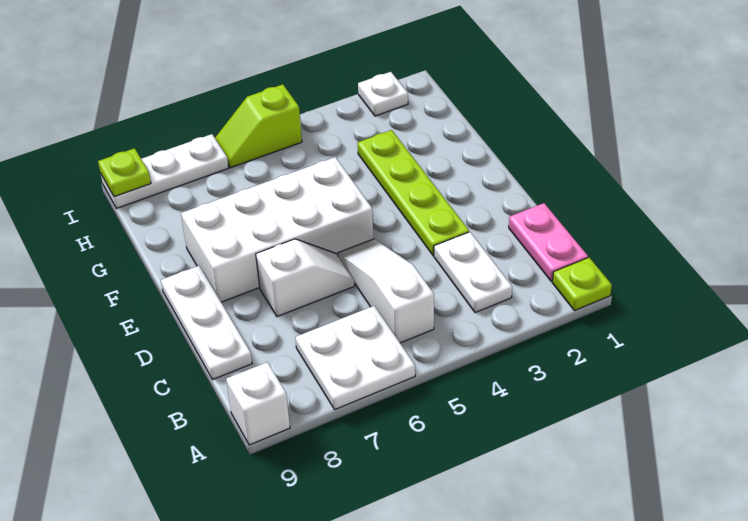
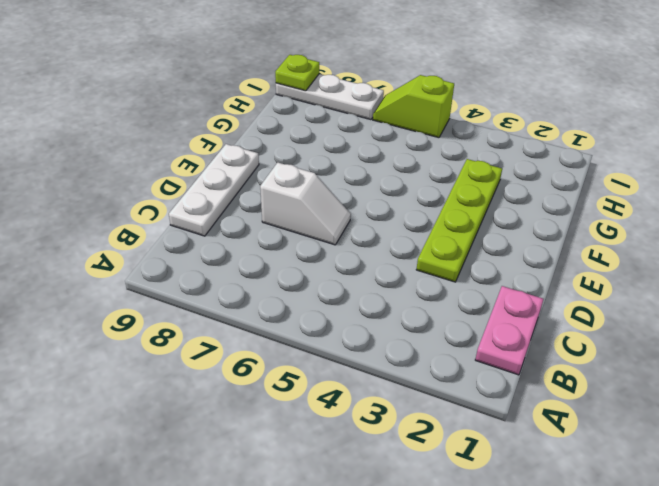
none -> lime 1x1 plate [553,258,612,311]
none -> white 2x2 plate [295,306,415,409]
none -> white 1x1 brick [226,362,290,445]

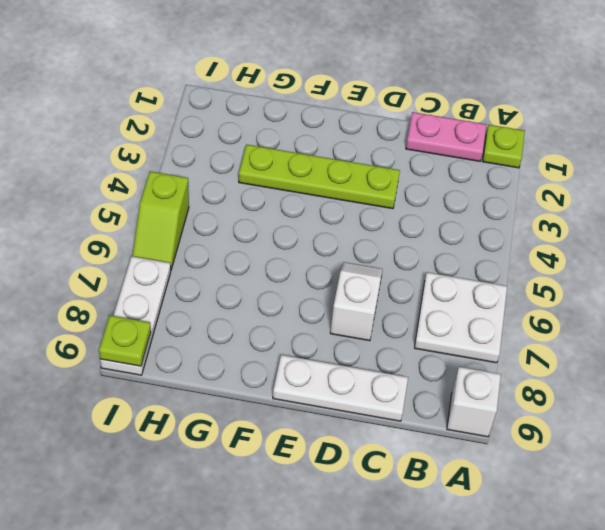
none -> white 1x2 plate [434,232,512,313]
none -> white 1x3 slope [338,239,434,343]
none -> white 2x4 brick [181,157,374,302]

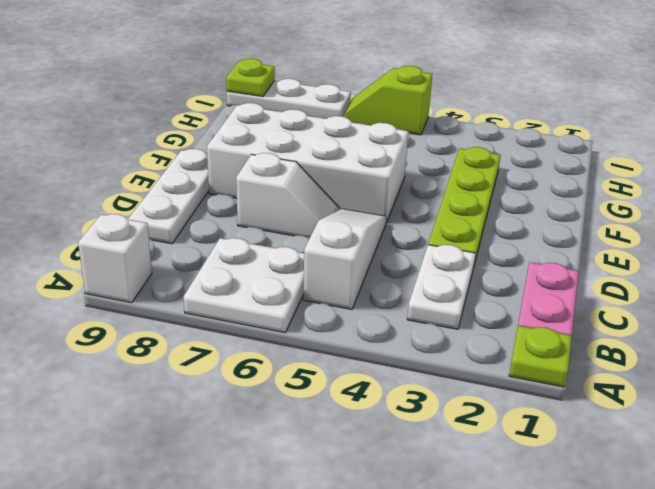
none -> white 1x1 plate [358,72,408,116]

